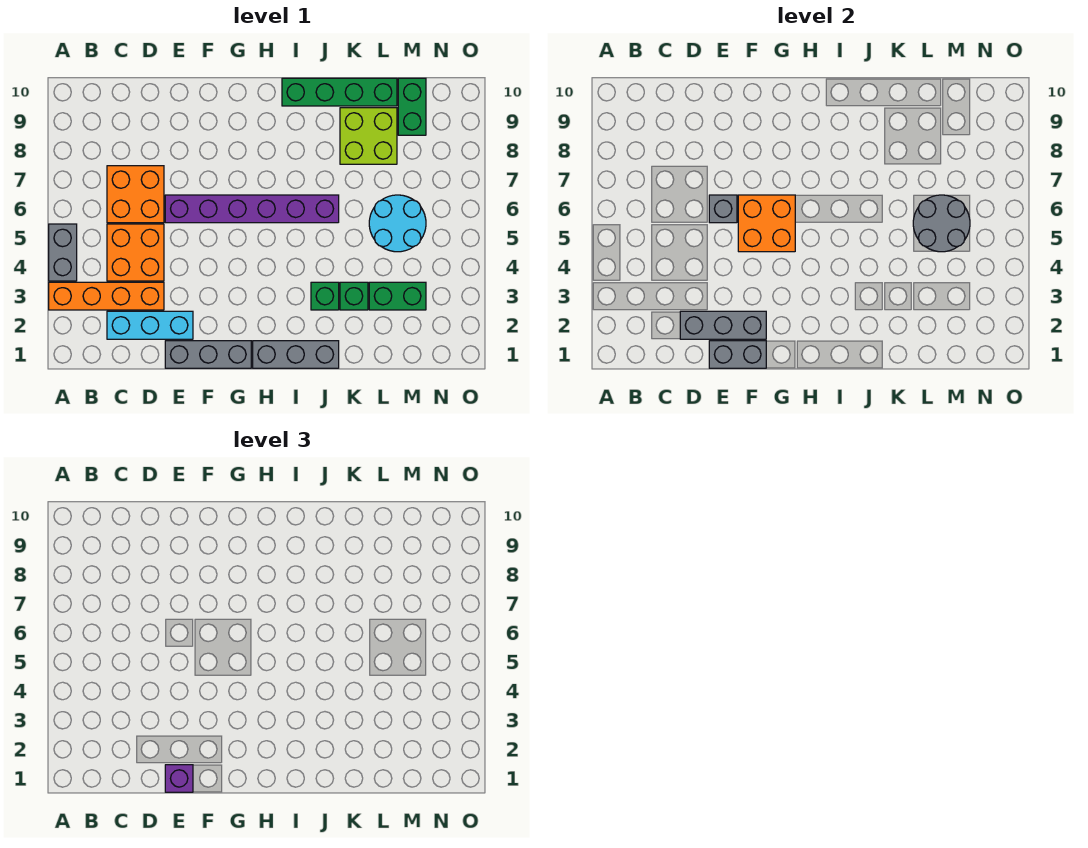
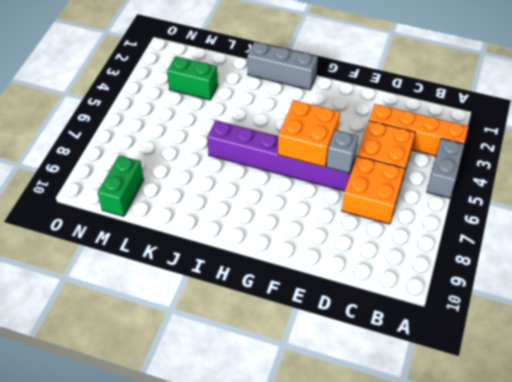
none -> cyan 1x3 brick [107,311,193,339]
none -> grey 1x3 brick [165,341,251,368]
none -> green 1x4 brick [282,78,397,106]

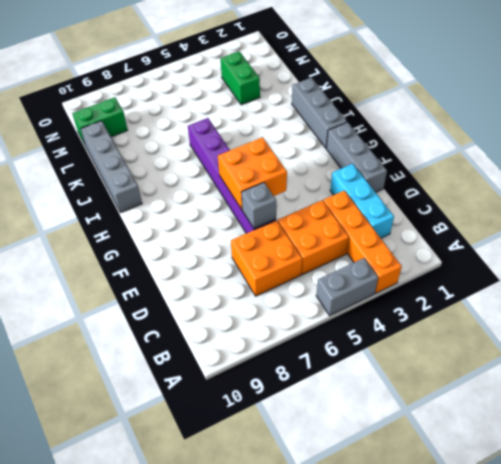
grey 1x4 brick [81,121,142,213] -> green 1x4 brick [282,78,397,106]
none -> green 1x1 brick [311,282,339,310]
none -> green 1x1 brick [340,282,368,310]
none -> lime 2x2 brick [340,108,397,164]

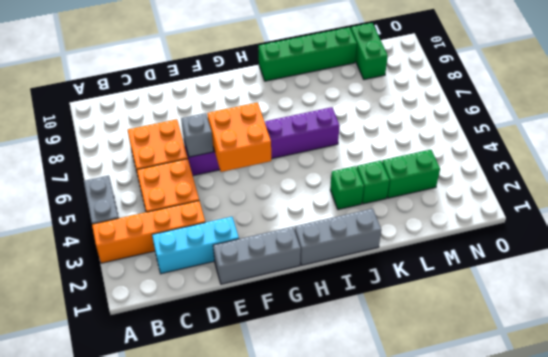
none -> lime 2x2 brick [340,108,397,164]
none -> cyan 2x2 round brick [369,195,426,252]
none -> grey 1x3 brick [680,311,766,339]

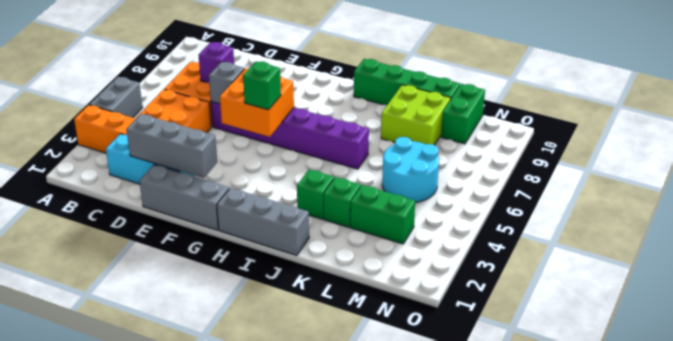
purple 1x1 brick [199,42,234,83] -> purple 1x1 brick moved to [165,765,193,792]
green 1x1 brick [243,62,281,110] -> none
none -> grey 1x2 brick [709,341,766,368]
none -> grey 2x2 round brick [913,195,970,252]

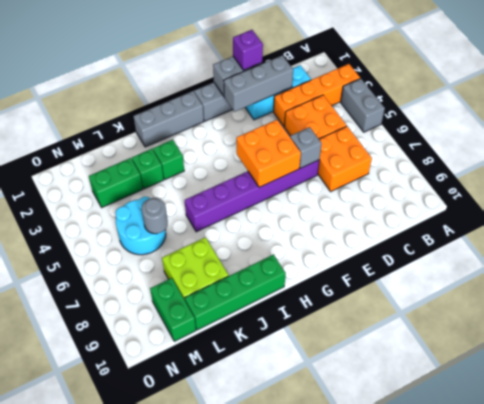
grey 1x1 round brick [142,198,168,234] -> grey 2x2 round brick [913,195,970,252]

